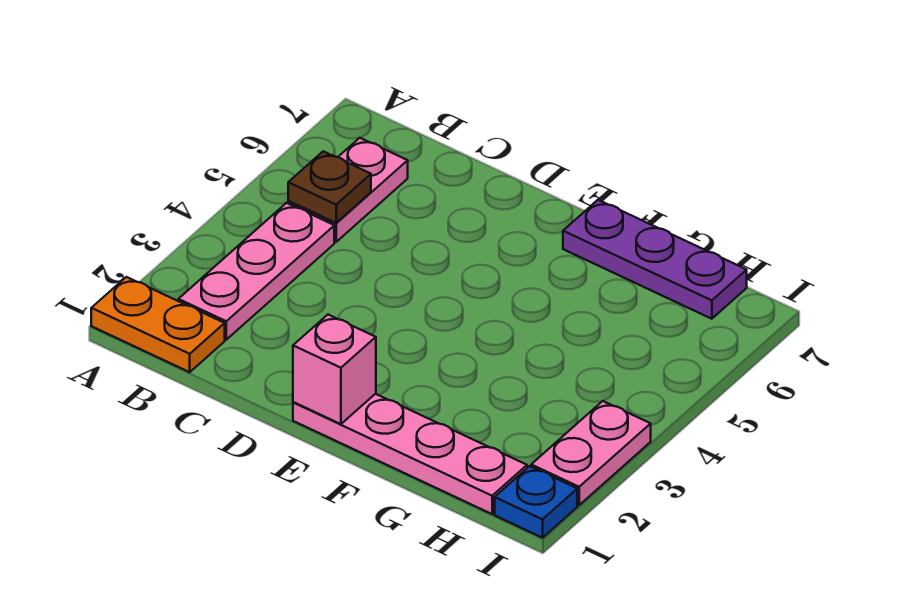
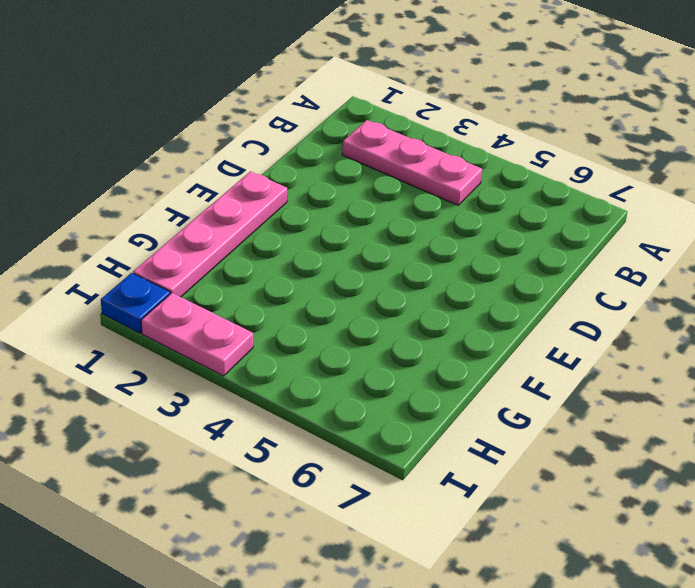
none -> orange 1x2 plate [91,277,225,372]
none -> pink 1x2 plate [288,138,408,242]

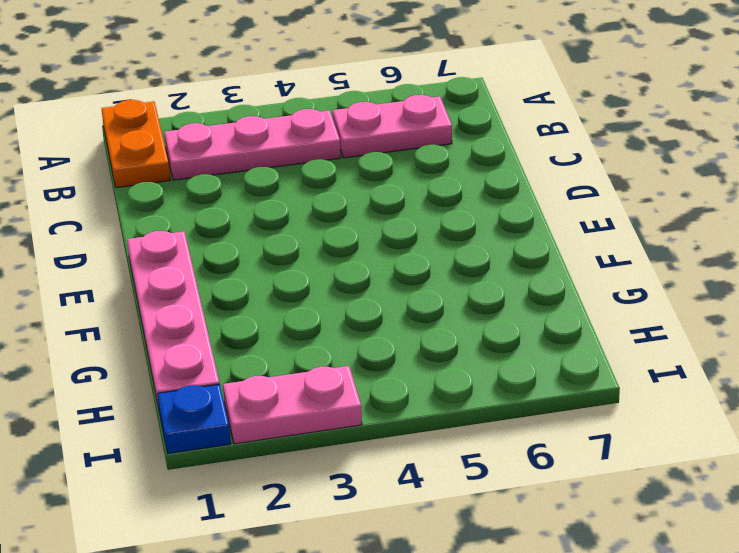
none -> purple 1x3 plate [563,200,747,319]
none -> brown 1x1 plate [288,151,371,223]

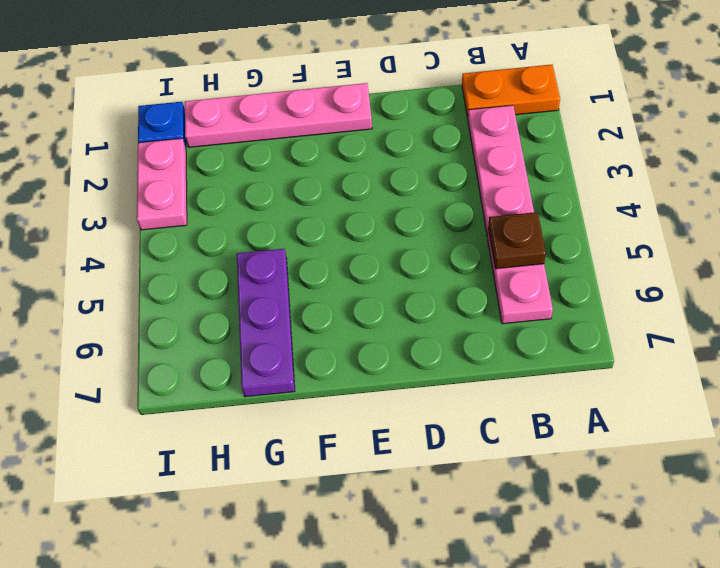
purple 1x3 plate [237,249,295,397] -> purple 1x3 plate turned to [563,200,747,319]
none -> pink 1x1 brick [293,315,376,424]

